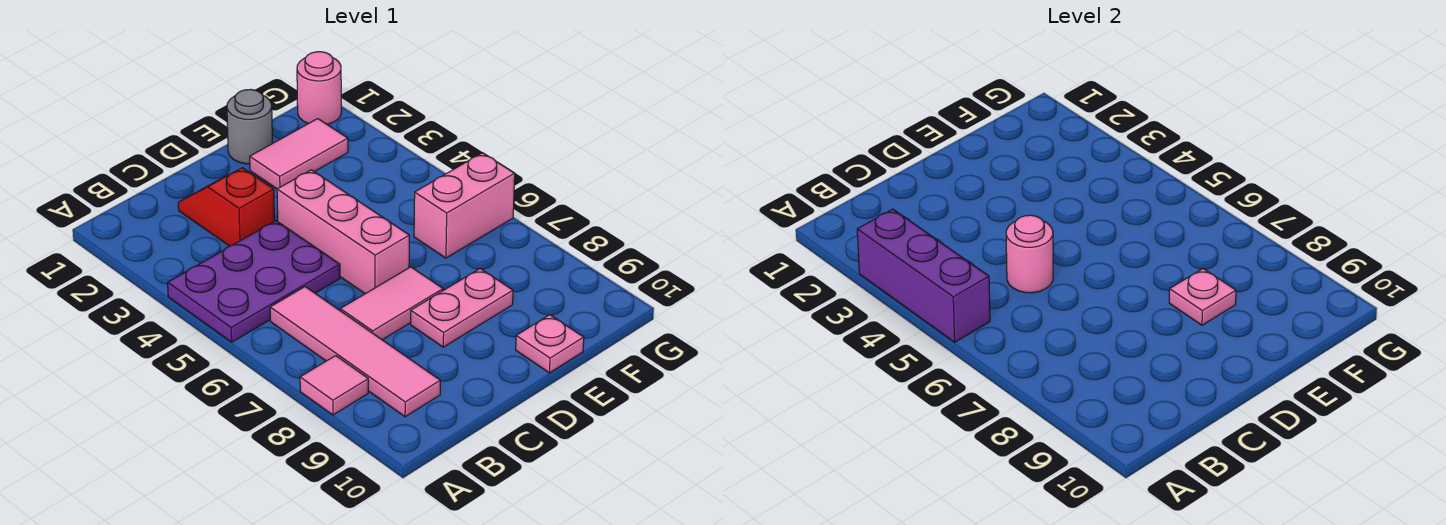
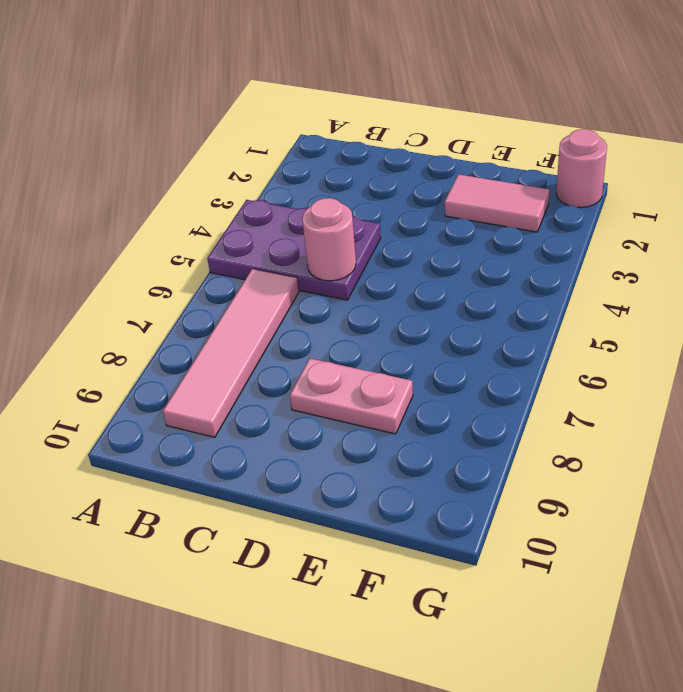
none -> pink 1x1 tile [300,356,368,415]
none -> red 1x2 slope [178,168,274,246]
none -> pink 1x2 tile [340,267,443,340]

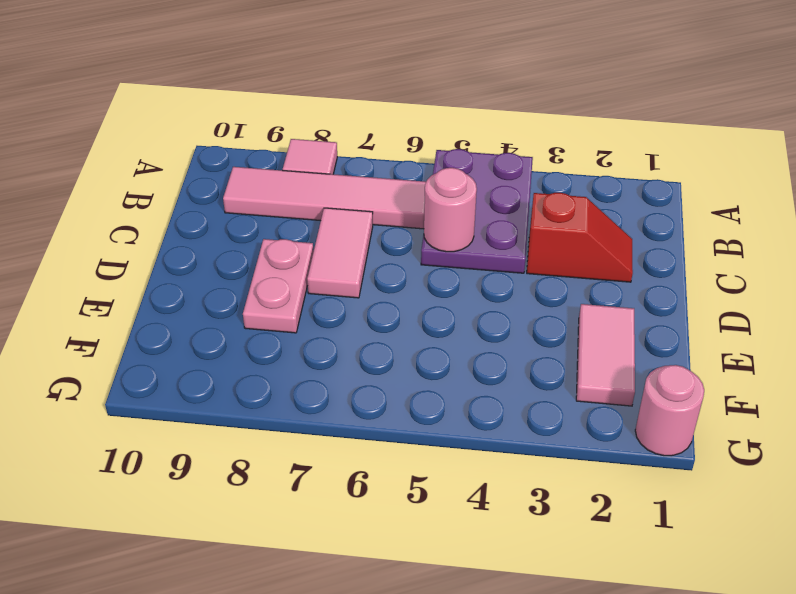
none -> pink 1x3 brick [277,170,409,294]
none -> grey 1x1 round brick [227,89,272,164]
none -> pink 1x1 plate [516,315,584,373]

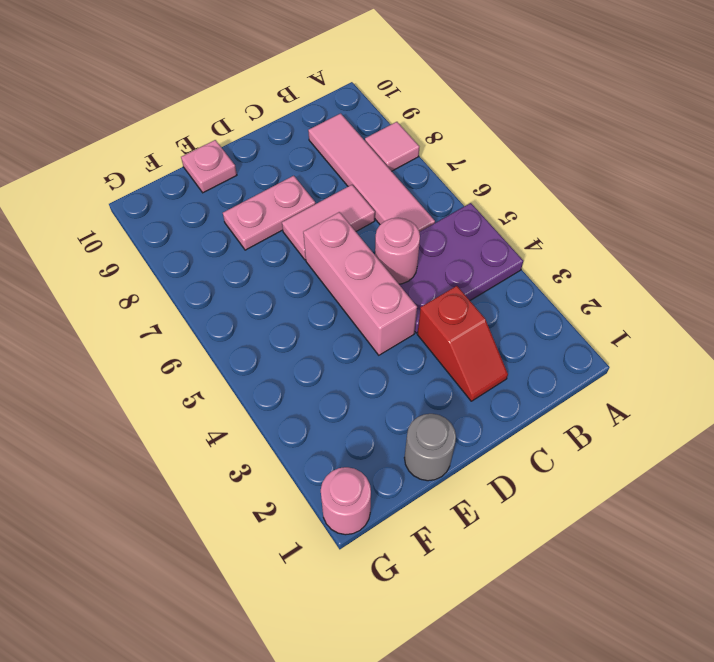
none -> pink 1x2 tile [250,119,348,189]
none -> pink 1x2 brick [414,153,515,258]
none -> purple 1x3 brick [857,209,990,342]

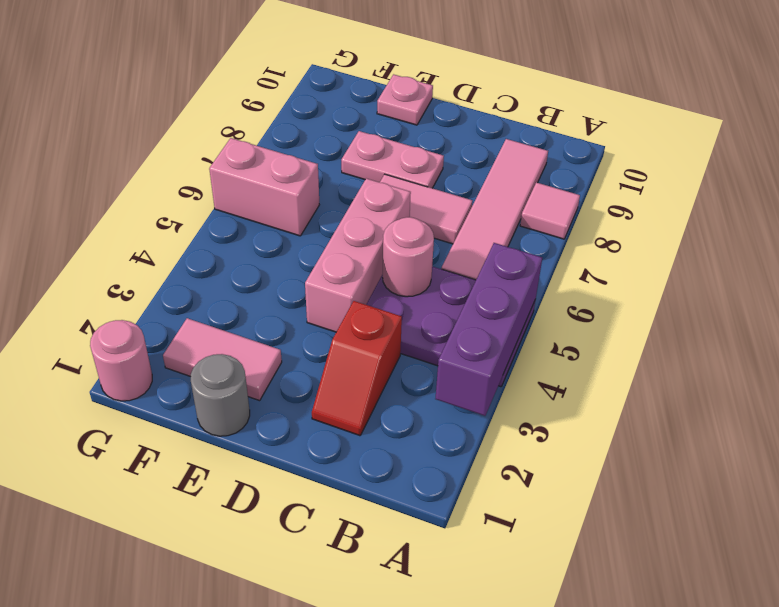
none -> pink 1x1 plate [1169,269,1236,325]

